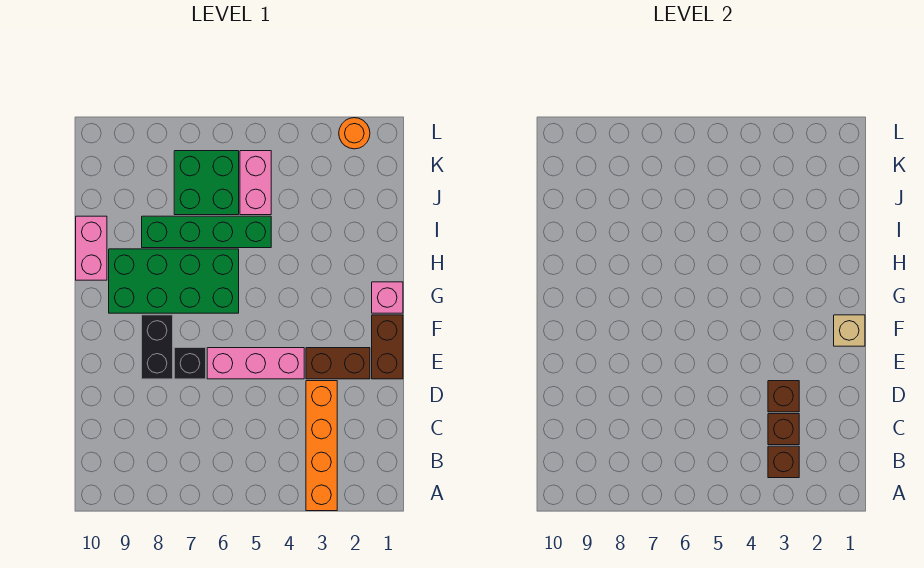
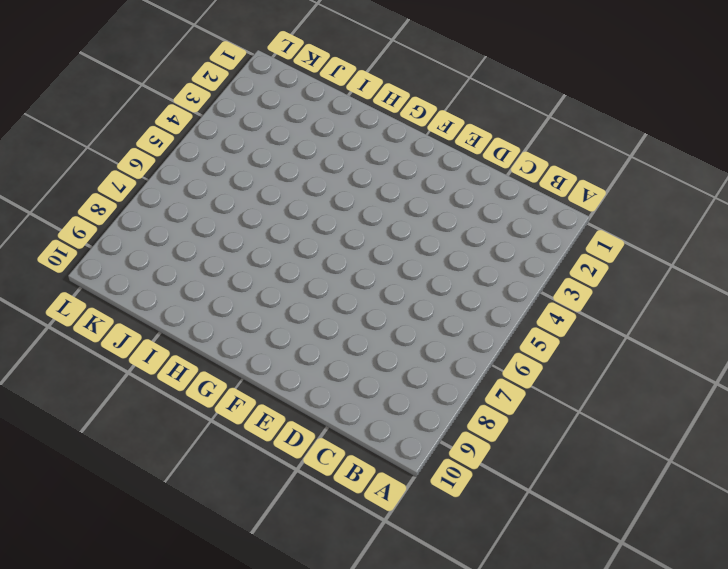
none -> orange 1x4 brick [306,381,337,511]
none -> brown 1x2 brick [372,315,403,379]
none -> brown 1x2 brick [306,348,370,379]

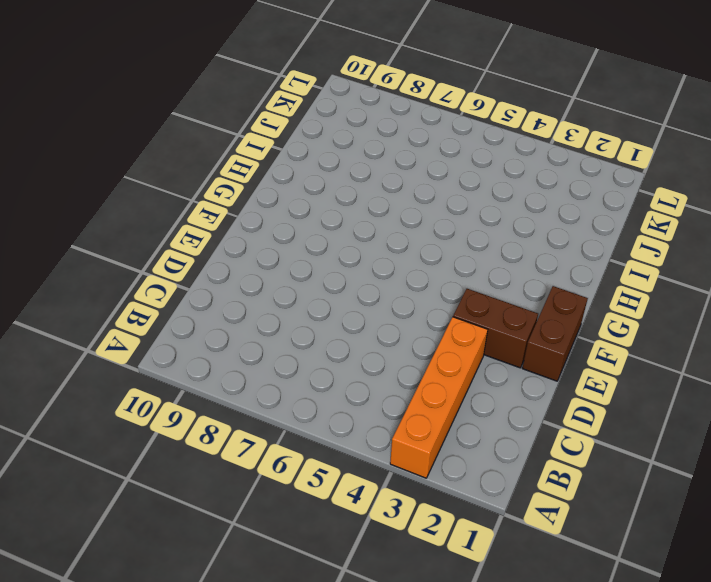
none -> pink 1x3 brick [207,348,304,379]
none -> black 1x1 brick [174,348,206,379]
none -> black 1x2 brick [142,315,173,379]

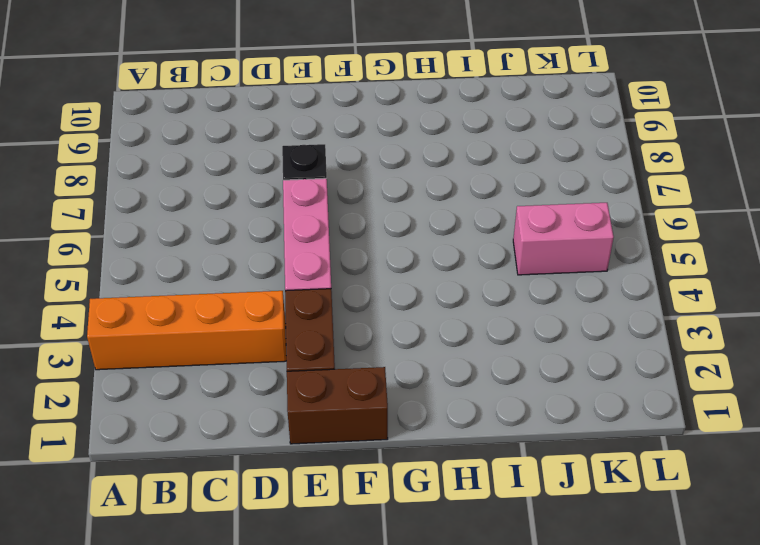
none -> black 1x2 brick [142,315,173,379]
none -> pink 1x1 brick [372,282,403,313]
none -> green 2x4 brick [109,249,239,313]

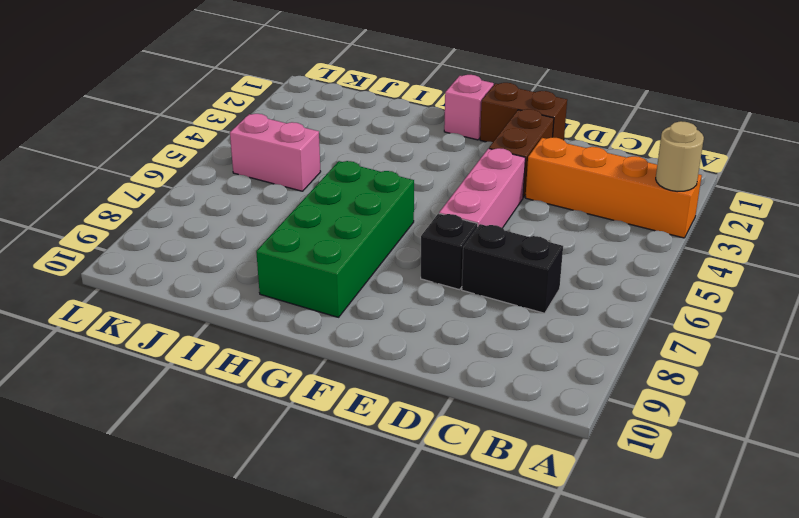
tan 1x1 round brick [656,121,704,192] -> none
black 1x2 brick [462,224,563,313] -> black 1x2 brick moved to [142,315,173,379]
none -> pink 1x2 brick [76,216,107,280]
none -> green 1x4 brick [142,216,271,248]
none -> green 2x2 brick [174,151,239,215]

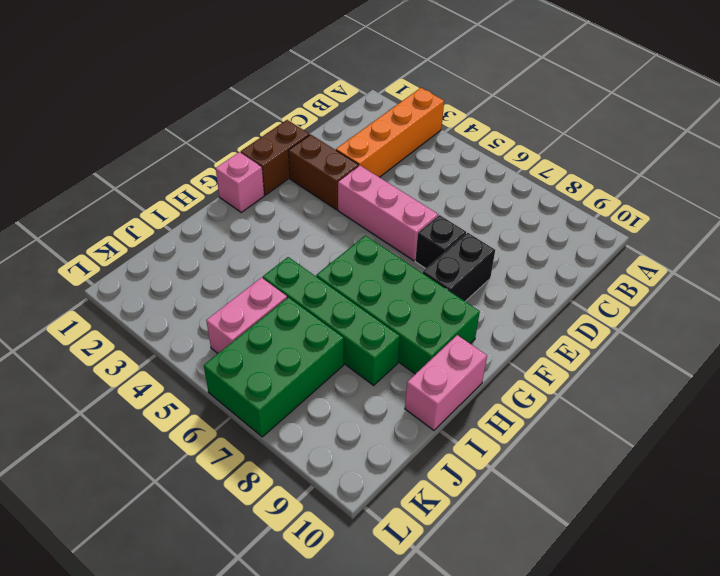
green 2x3 brick [204,297,344,437] -> green 2x2 brick [174,151,239,215]
none -> orange 1x1 round brick [339,118,370,149]
none -> brown 1x1 brick [768,446,799,478]
none -> brown 1x1 brick [768,414,799,445]

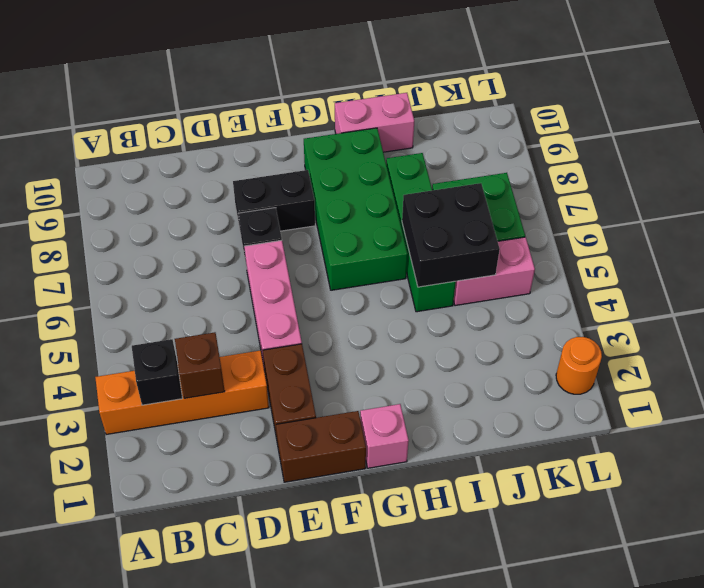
black 1x1 brick [132,339,182,405] -> brown 1x1 brick [768,446,799,478]
black 2x2 brick [402,183,500,287] -> none
none -> brown 1x1 brick [768,381,799,412]
none -> tan 1x1 brick [834,315,865,346]

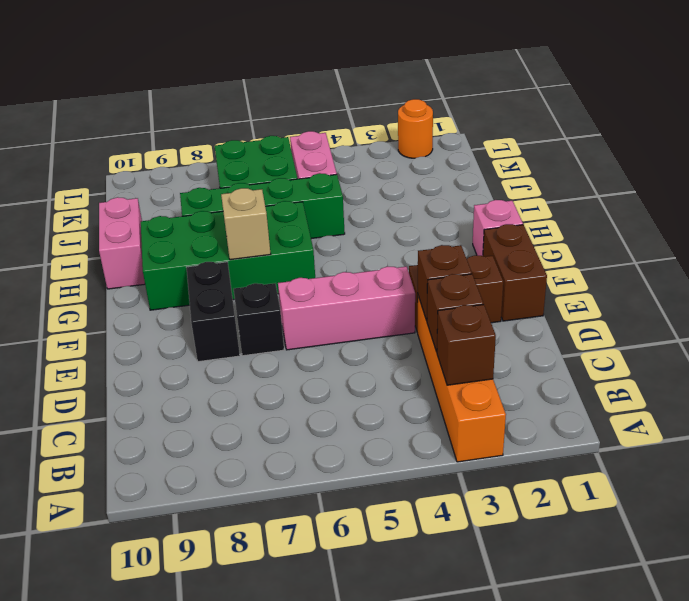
tan 1x1 brick [221,188,271,260] -> tan 1x1 brick moved to [834,315,865,346]

